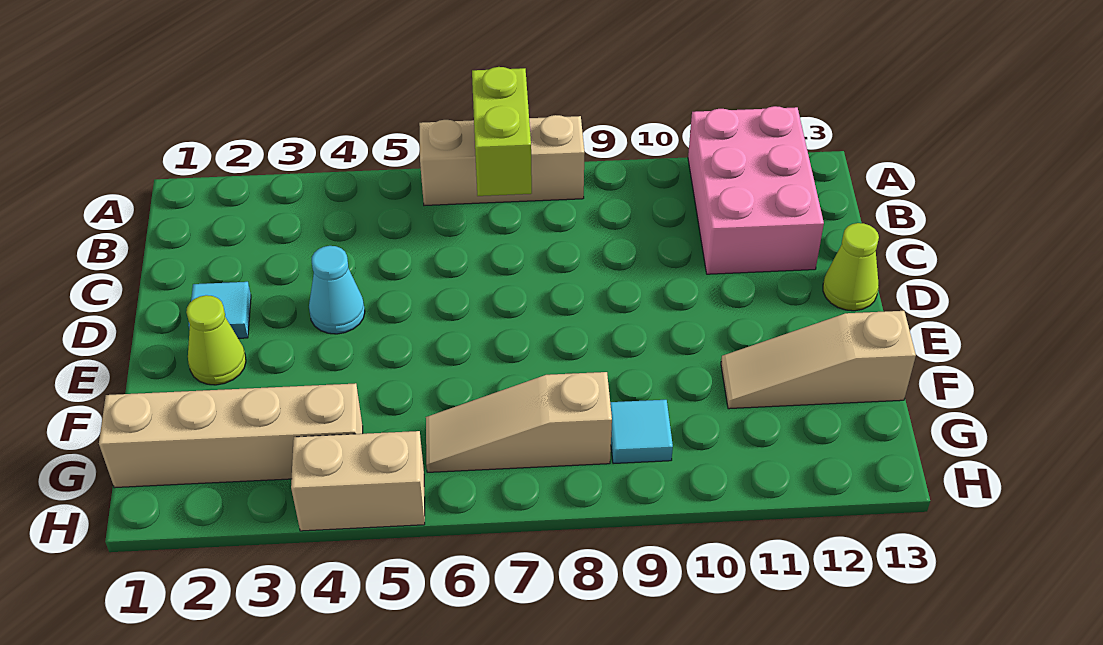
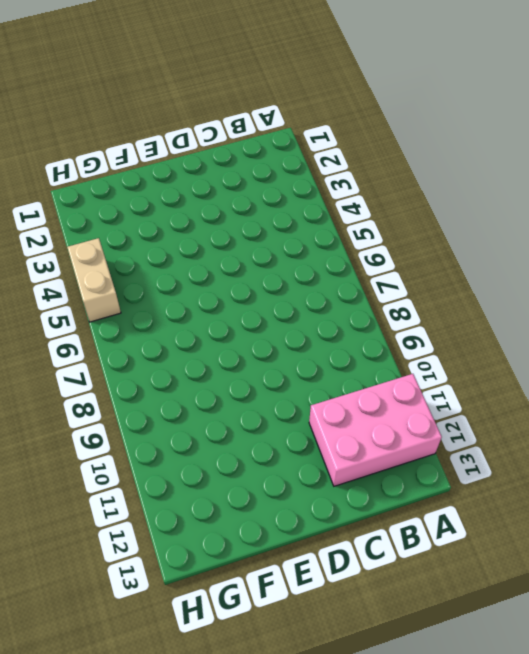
none -> tan 1x3 brick [419,115,585,205]
none -> cyan 1x1 tile [188,282,251,338]
none -> cyan 1x1 cone [309,246,365,334]

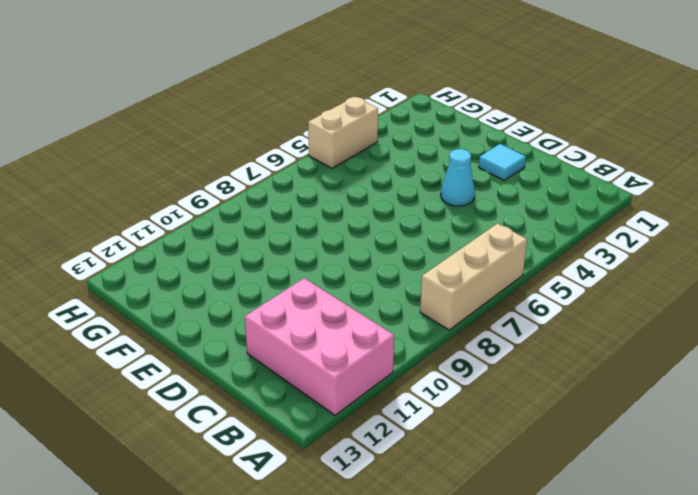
none -> lime 1x1 cone [823,223,879,311]
none -> lime 1x1 cone [186,295,246,385]
none -> tan 1x3 slope [721,311,916,409]

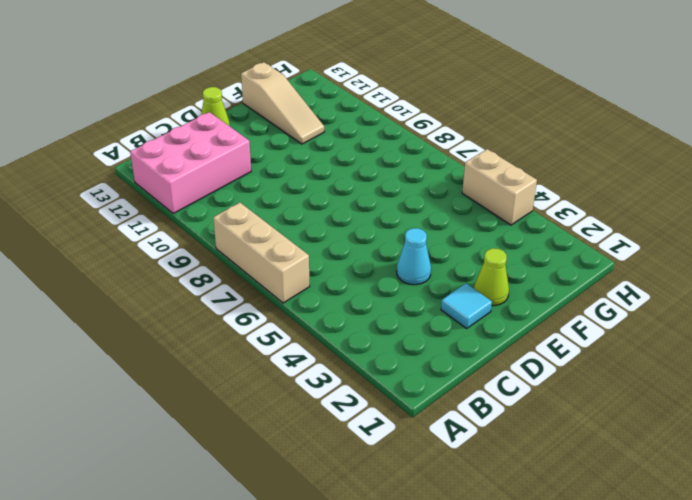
none -> tan 1x4 brick [99,383,363,488]
none -> tan 1x3 slope [426,372,612,472]
none -> cyan 1x1 tile [610,400,673,464]

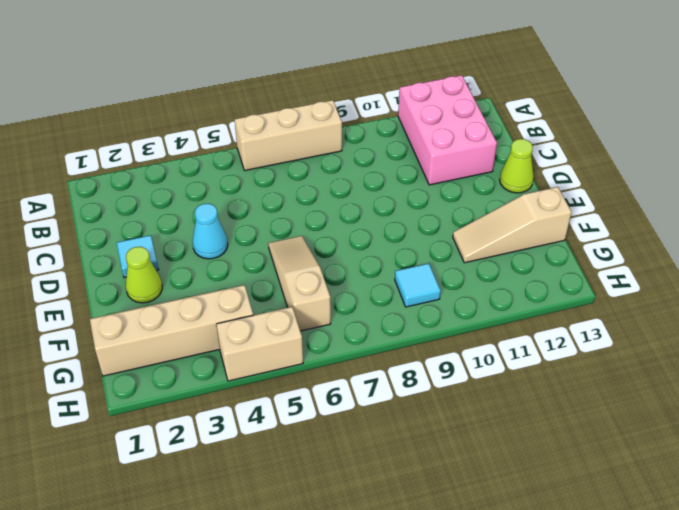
tan 1x3 slope [268,236,331,331] -> tan 1x3 slope turned to [426,372,612,472]
none -> lime 1x2 brick [472,67,532,196]

